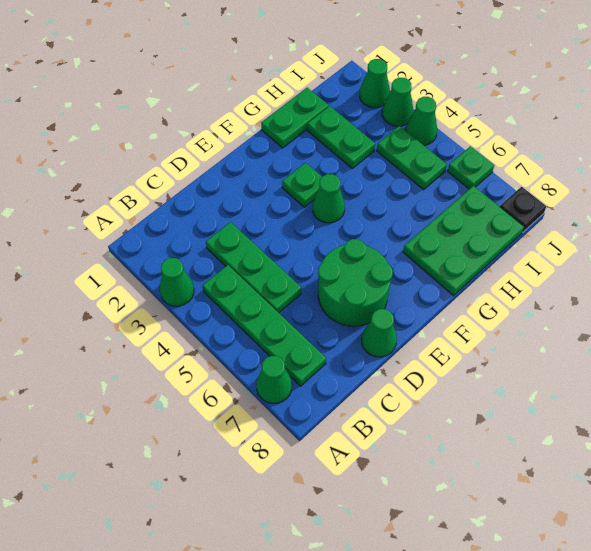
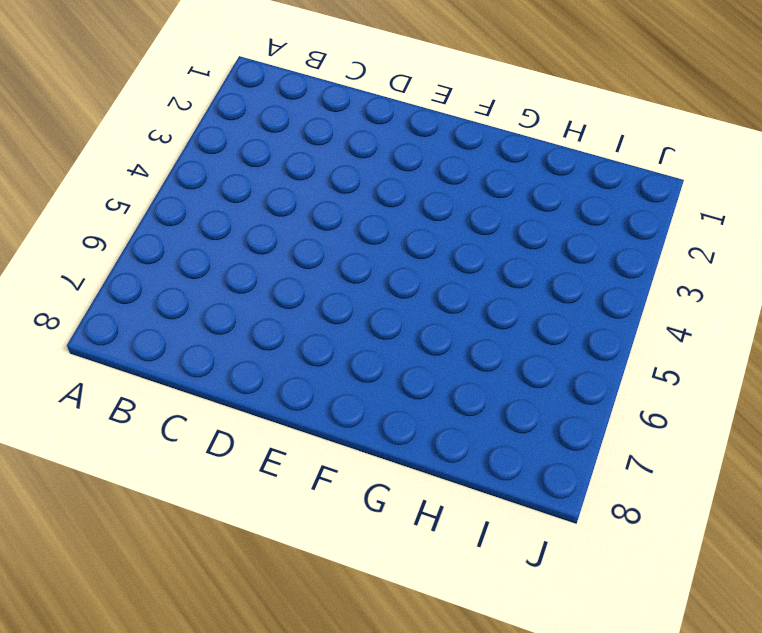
none -> green 1x1 cone [160,258,194,306]
none -> green 1x1 cone [256,356,292,403]
none -> green 1x4 plate [203,265,326,386]

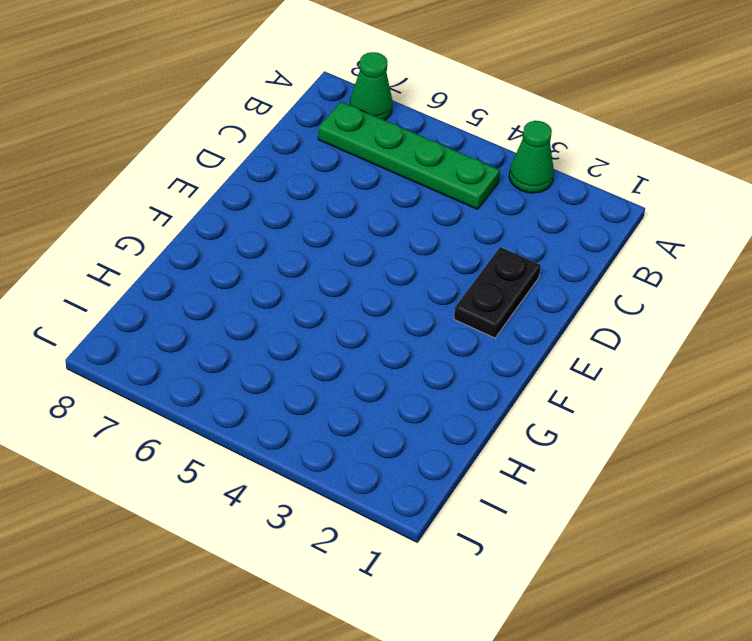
black 1x2 plate [454,247,541,338] -> none
none -> green 1x3 plate [206,222,302,313]
none -> green 2x2 round brick [318,239,393,326]
none -> green 1x1 cone [362,309,397,357]

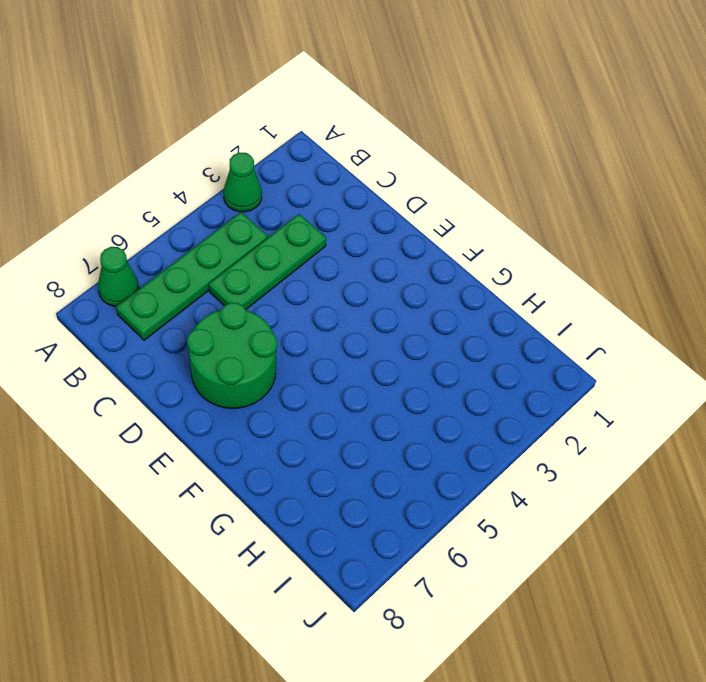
none -> green 1x1 cone [362,309,397,357]
none -> green 1x1 plate [282,163,322,207]
none -> green 1x1 cone [313,174,345,223]

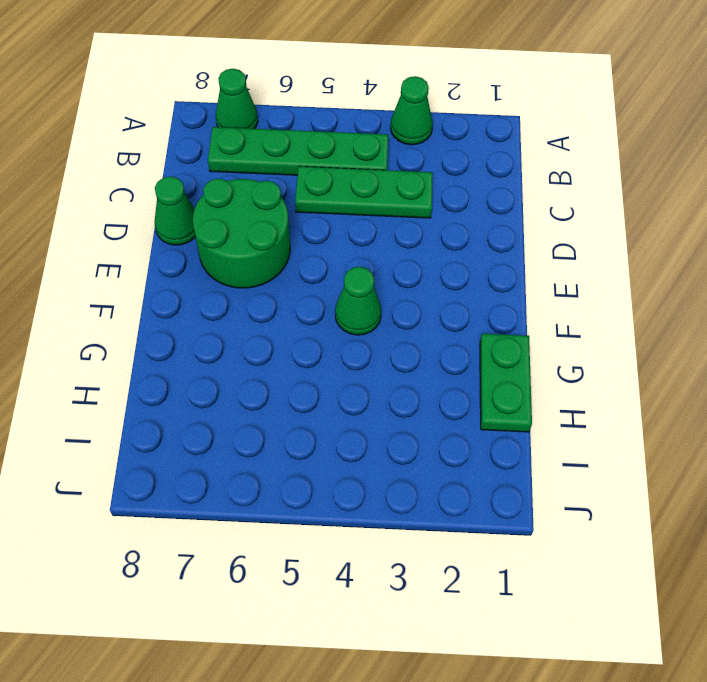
none -> green 1x1 plate [282,163,322,207]
none -> green 2x3 plate [403,186,524,296]
none -> green 1x2 plate [307,106,375,168]

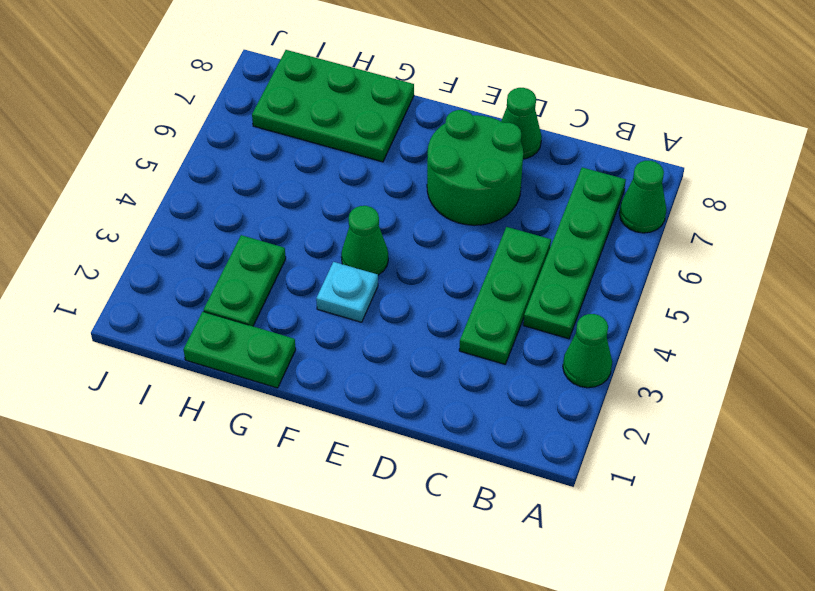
cyan 1x1 plate [316,262,378,322] -> green 1x1 plate [282,163,322,207]
none -> green 1x2 plate [377,126,447,189]
none -> green 1x1 cone [360,59,390,108]
none -> green 1x1 cone [382,78,413,126]

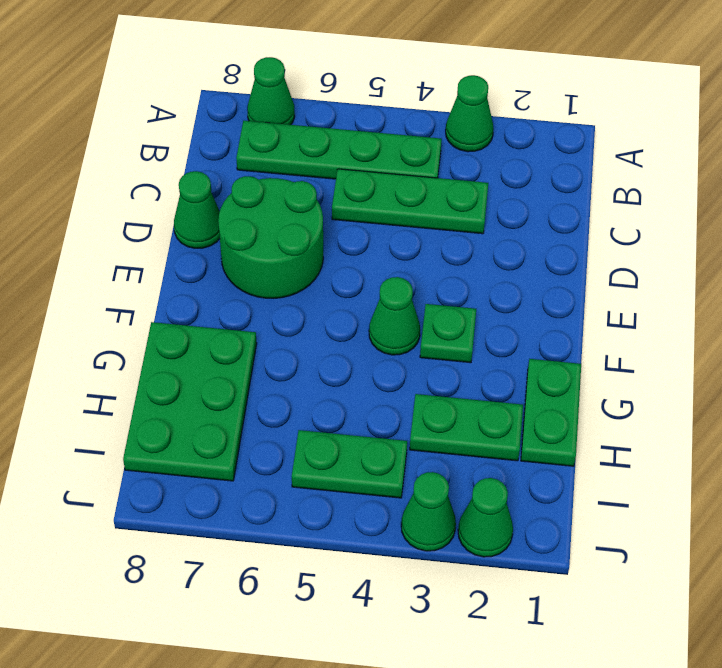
none -> green 1x1 cone [406,97,437,145]
none -> green 1x1 plate [448,146,494,189]
none -> black 1x1 plate [500,187,546,232]

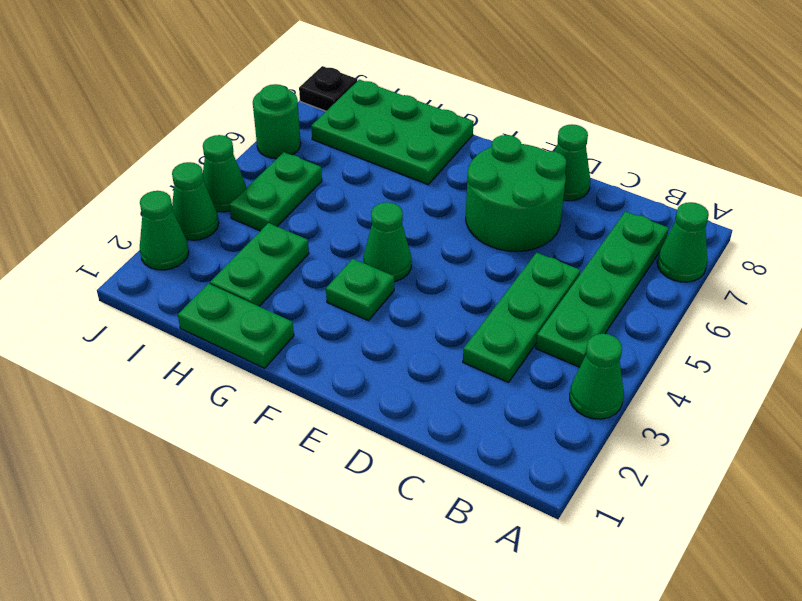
green 1x1 round brick [253,84,301,159] -> green 1x1 plate [448,146,494,189]

